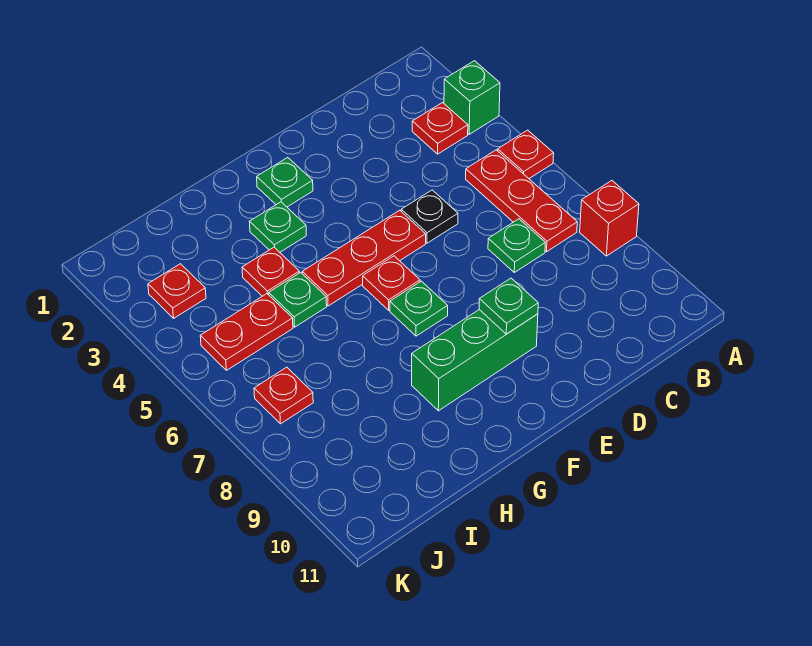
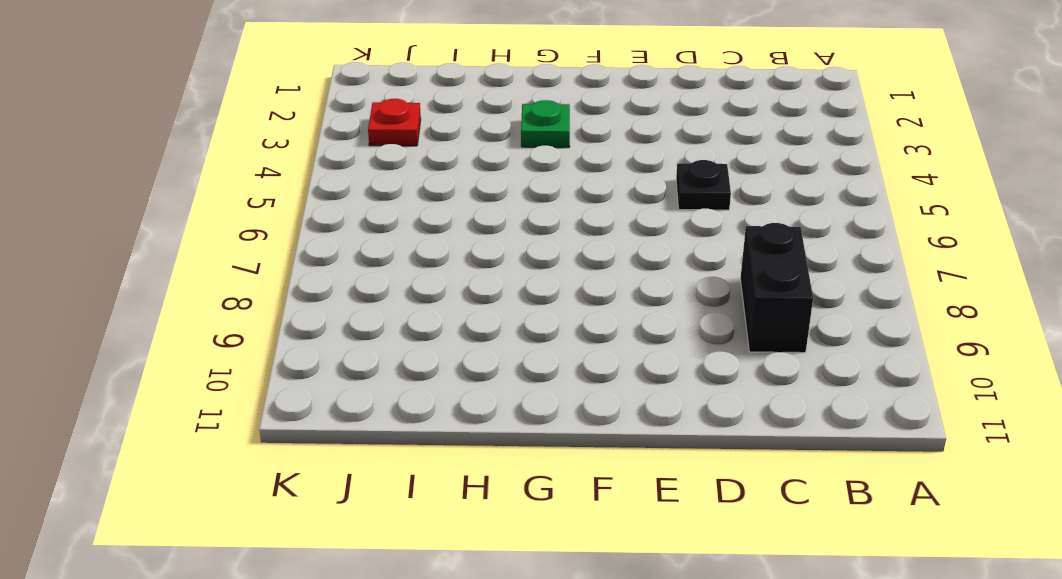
black 1x2 brick [740,223,813,353] -> none
none -> green 1x1 brick [444,61,500,134]
none -> red 1x1 plate [498,130,554,178]
none -> red 1x1 brick [580,181,639,256]

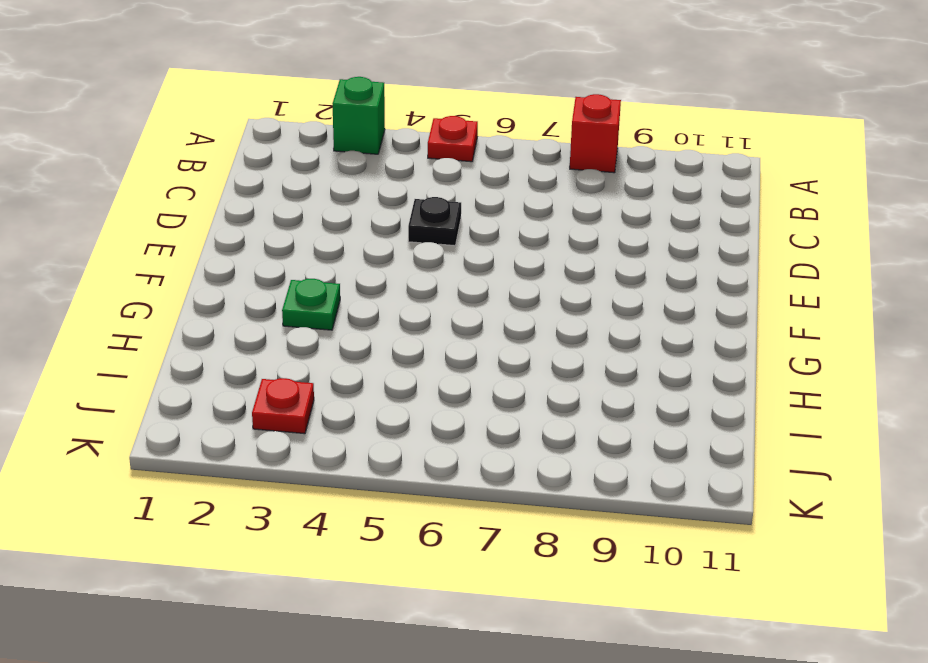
none -> red 1x1 plate [412,103,468,154]
none -> red 1x3 plate [466,150,577,252]
none -> green 1x1 plate [488,219,545,272]

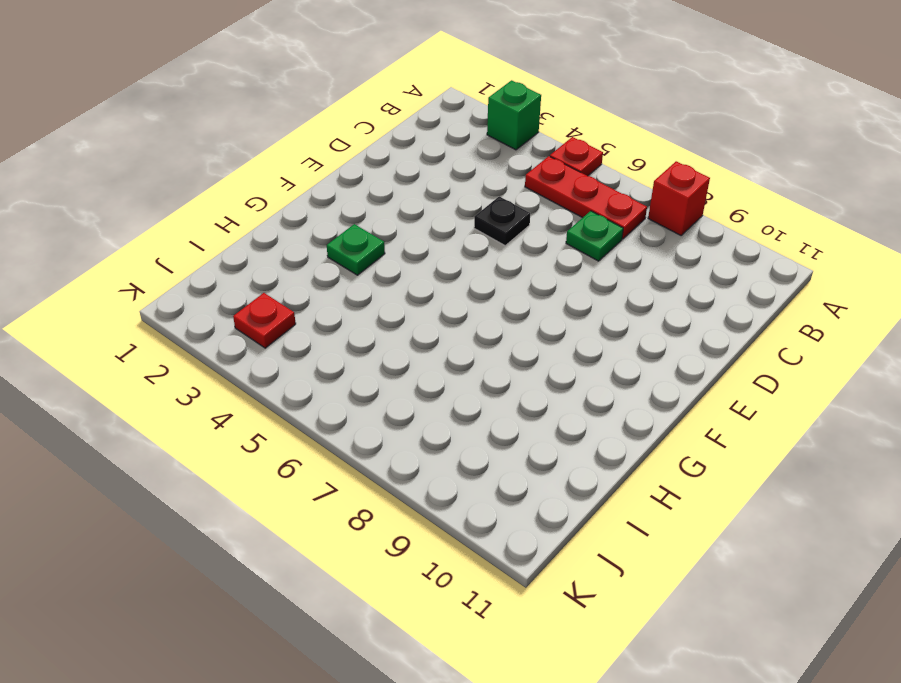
none -> red 1x1 plate [412,103,468,154]
none -> red 1x3 plate [302,210,426,306]
none -> green 1x3 brick [412,310,538,411]

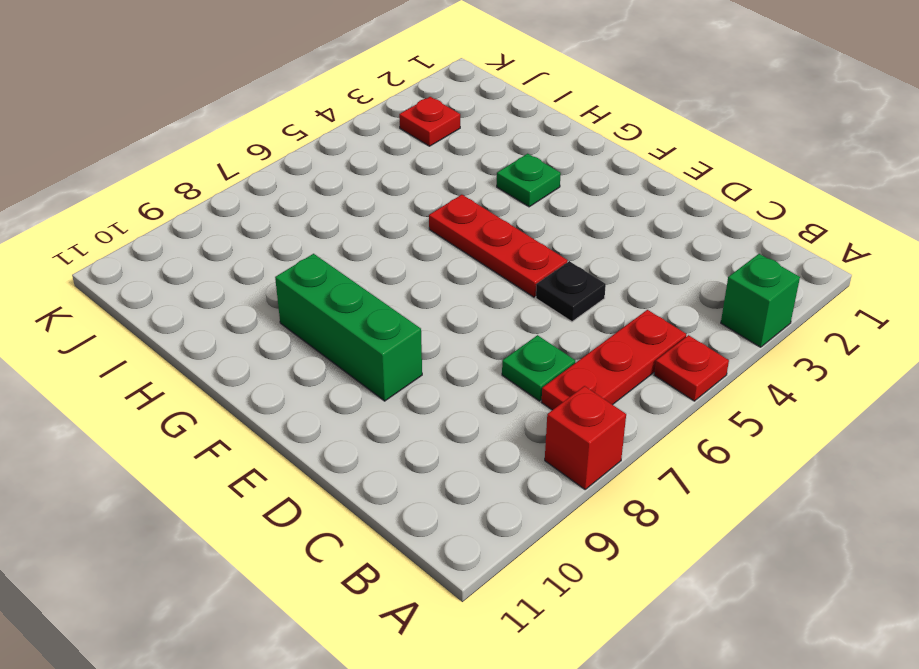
none -> red 1x1 plate [412,103,468,154]
none -> green 1x1 plate [257,158,313,207]
none -> red 1x1 plate [363,256,420,310]

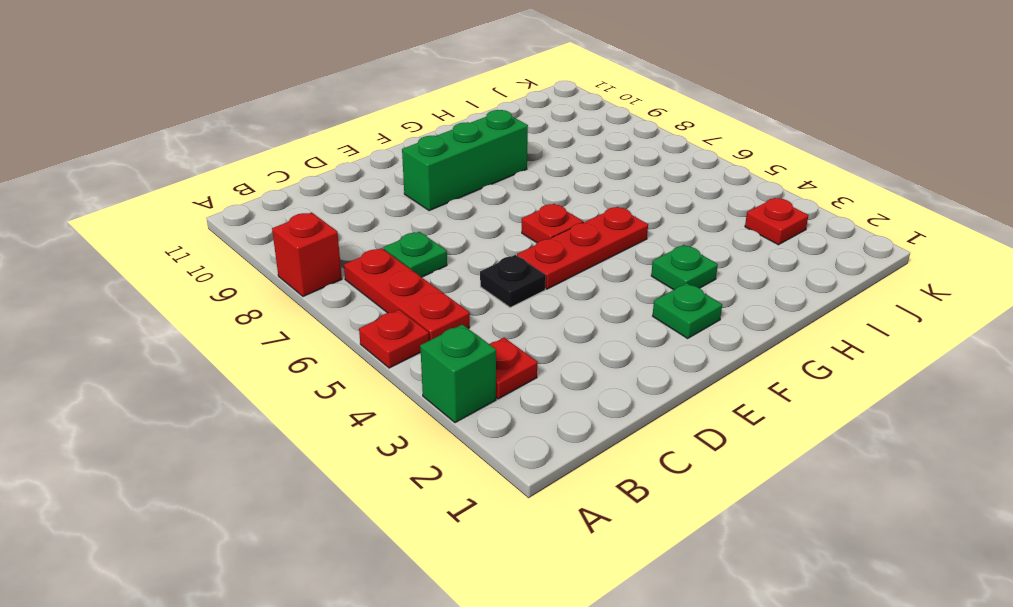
none -> green 1x1 plate [390,281,448,336]
none -> red 1x1 plate [242,247,299,296]
none -> green 1x1 plate [269,272,327,327]

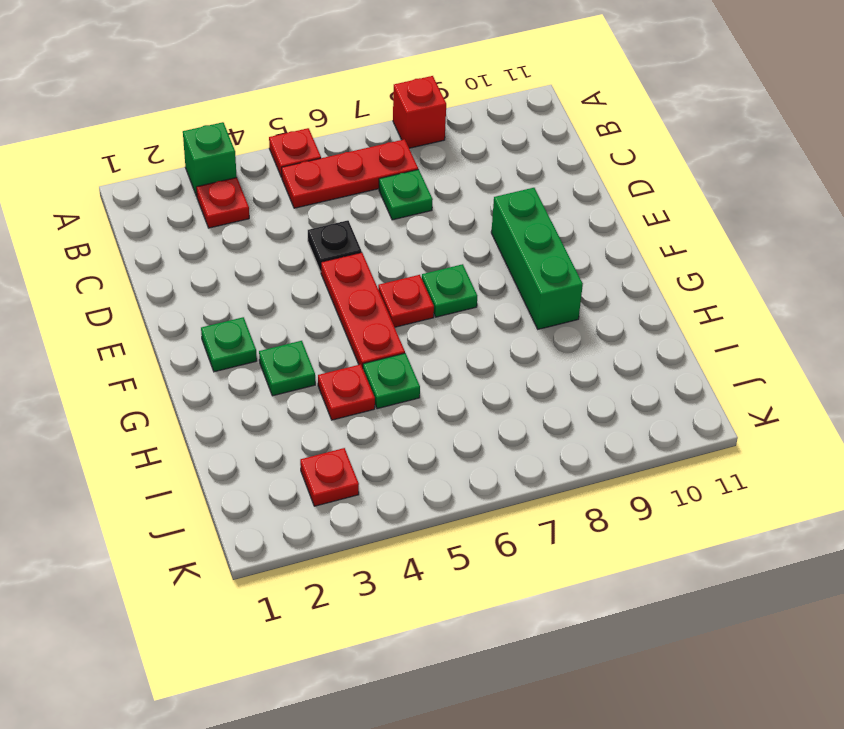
none -> red 1x2 plate [200,294,293,370]
none -> red 1x1 plate [254,367,313,424]
none -> green 1x1 plate [479,278,538,334]

